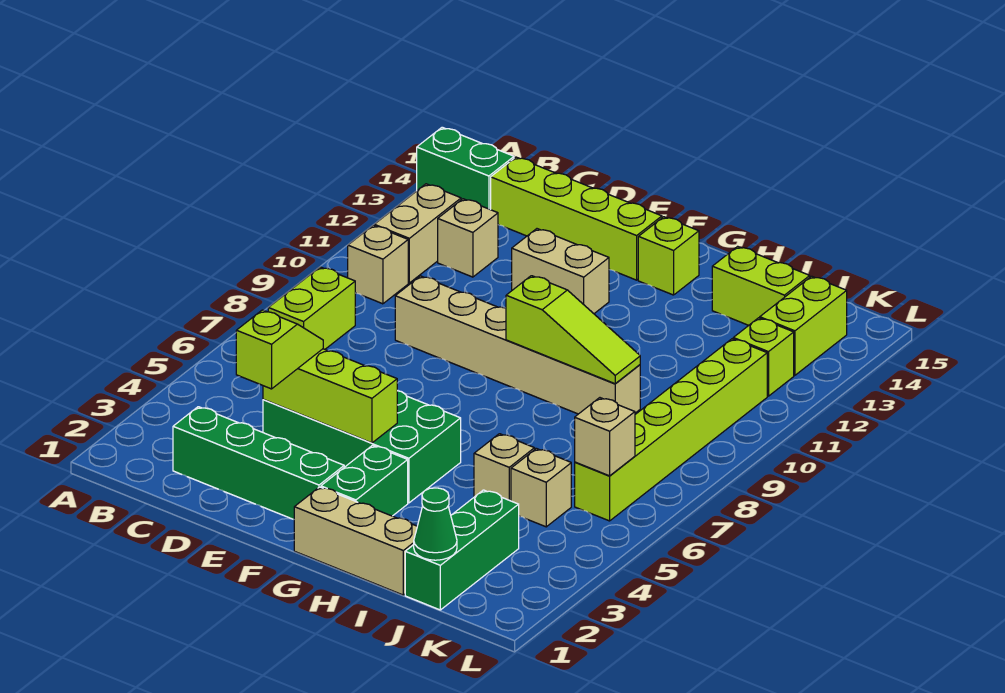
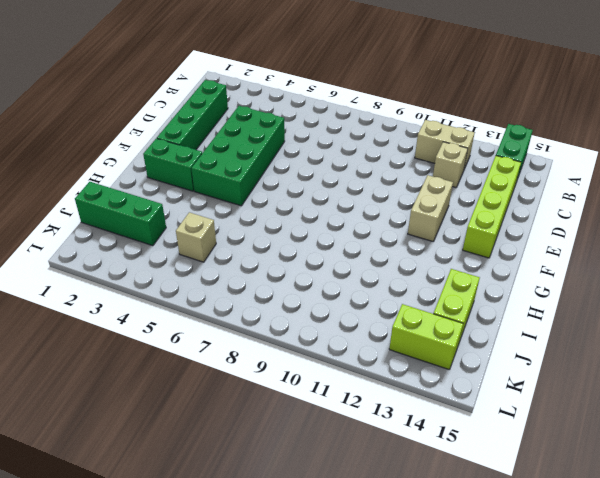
none -> lime 1x2 brick [268,267,355,349]
none -> tan 1x1 brick [348,225,408,304]
none -> tan 1x6 brick [395,276,640,414]

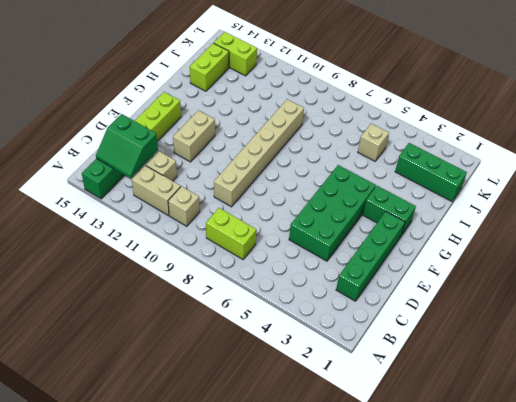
green 2x2 slope [96,114,158,178] -> none
none -> tan 1x3 brick [294,487,417,595]
none -> lime 1x1 brick [638,217,699,295]
none -> tan 1x1 brick [474,434,535,501]

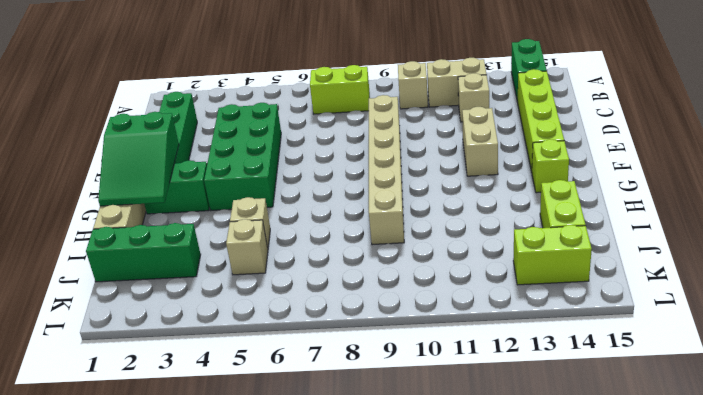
green 2x3 slope [98,112,179,206] -> none
none -> lime 1x6 brick [575,339,767,521]
none -> lime 1x1 brick [733,318,794,396]
none -> lime 1x3 brick [263,349,397,443]

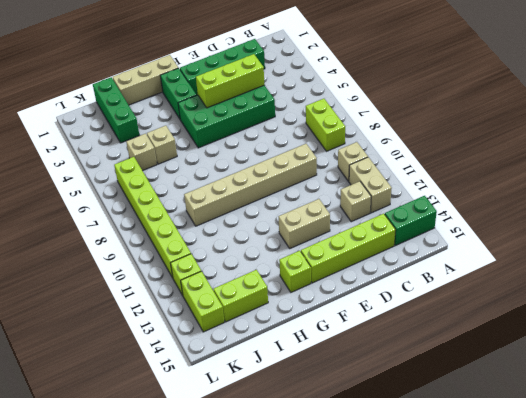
none -> lime 1x3 slope [506,276,640,384]
none -> green 1x1 cone [414,488,457,560]
none -> tan 1x1 brick [575,398,635,476]

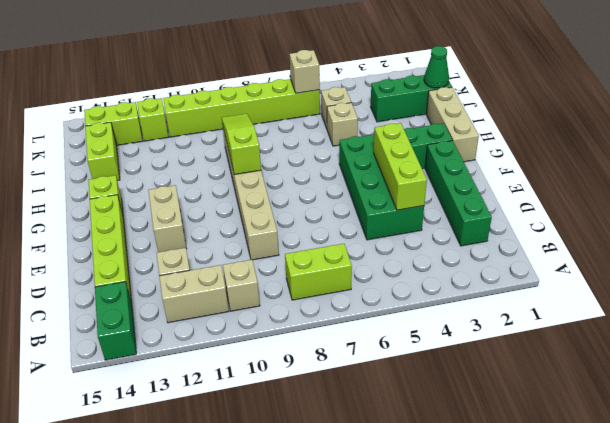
none -> lime 1x2 slope [236,310,323,389]

